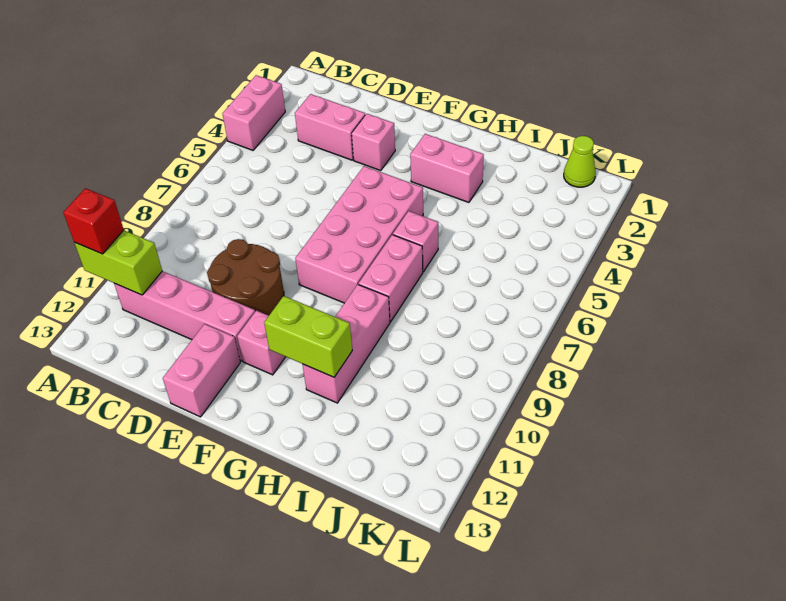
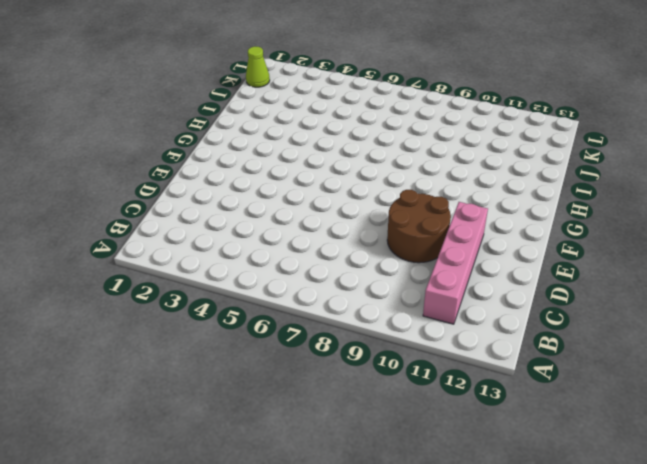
none -> pink 1x2 brick [223,75,285,150]
none -> pink 1x2 brick [295,94,365,160]
none -> pink 1x1 brick [352,114,395,170]

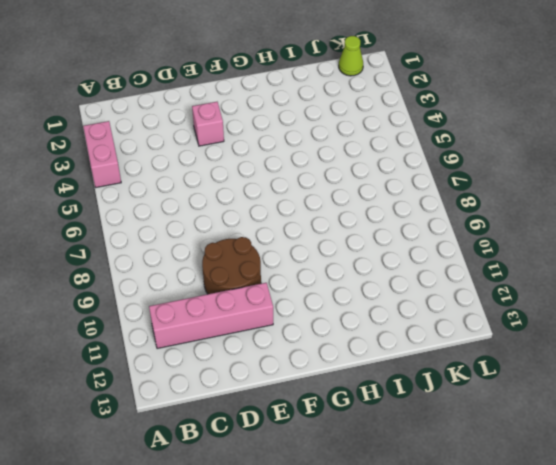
none -> pink 1x2 brick [295,94,365,160]
none -> pink 1x2 brick [163,324,240,417]
none -> pink 2x4 brick [295,166,423,303]

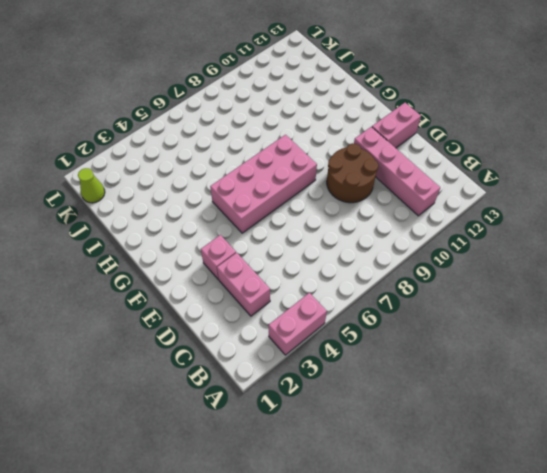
none -> pink 1x1 brick [237,311,285,375]
none -> pink 1x2 brick [410,134,484,202]
none -> pink 1x1 brick [393,211,438,272]

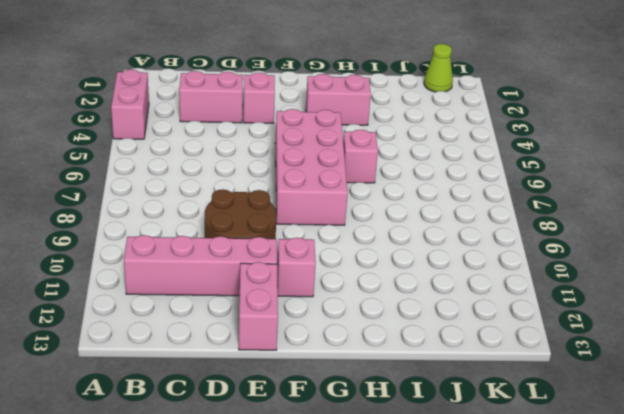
none -> pink 1x2 brick [359,235,423,322]
none -> pink 1x3 brick [302,285,390,403]
none -> lime 1x2 brick [74,230,162,295]

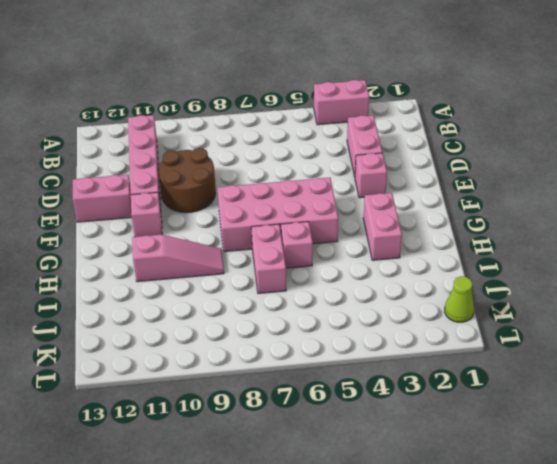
pink 1x2 brick [251,224,286,294] -> pink 1x2 brick turned to [359,235,423,322]
pink 1x3 slope [132,235,224,282] -> pink 1x3 brick [302,285,390,403]
none -> lime 1x2 brick [74,230,162,295]
none -> lime 1x2 brick [264,296,352,377]
none -> red 1x1 brick [63,188,124,254]

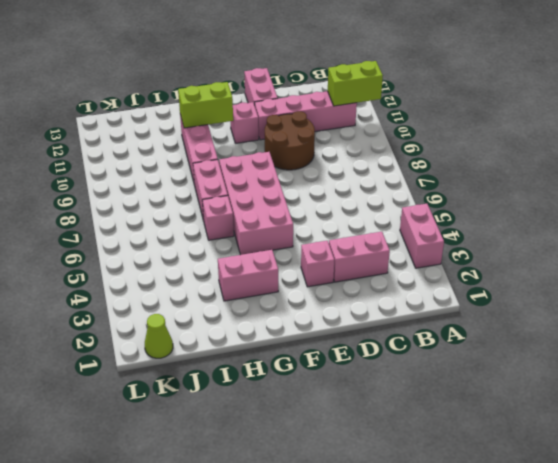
none -> red 1x1 brick [63,188,124,254]

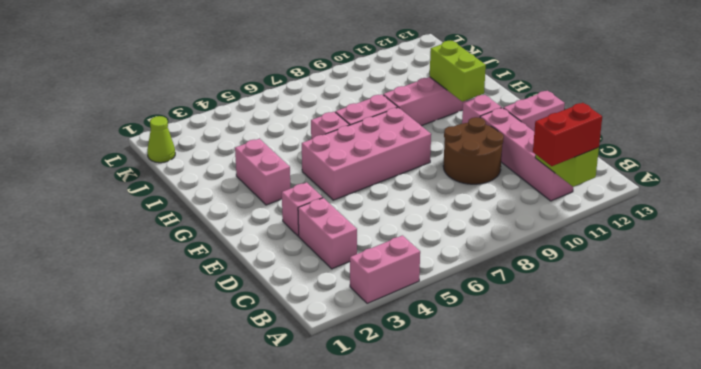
red 1x2 brick [533,103,602,166] -> red 1x1 brick [63,188,124,254]

